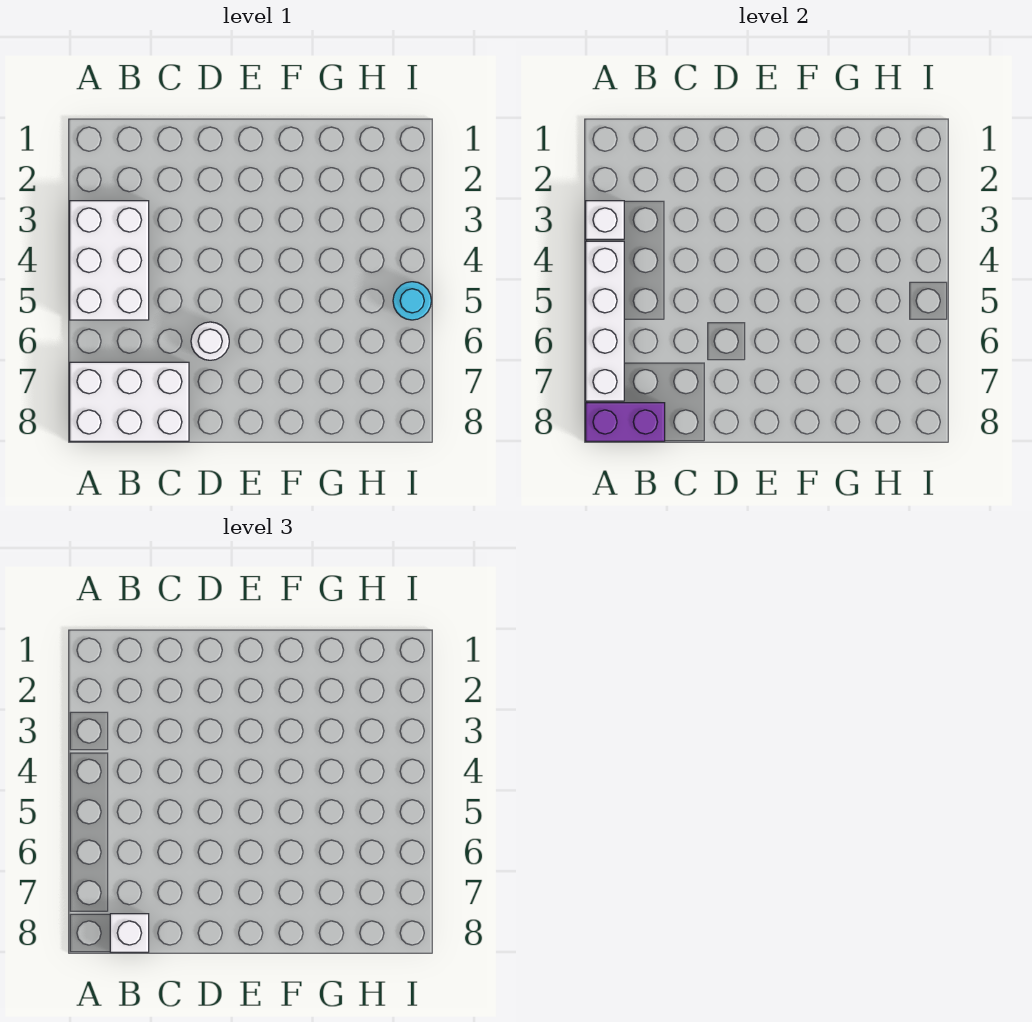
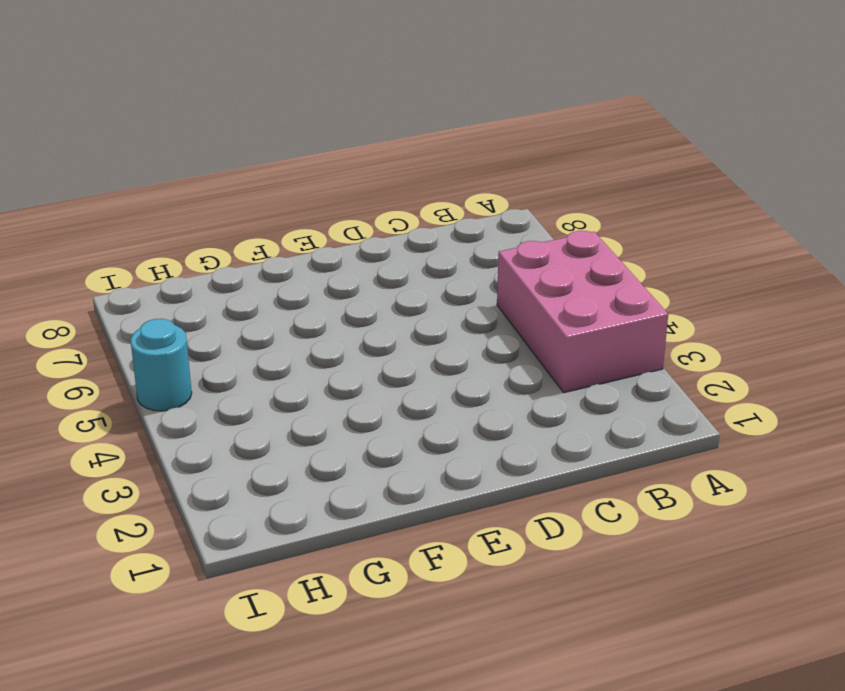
pink 2x3 brick [497,231,668,393] -> white 2x3 brick [70,201,149,320]
none -> white 2x3 brick [70,362,189,441]
none -> white 1x1 round brick [191,322,229,360]

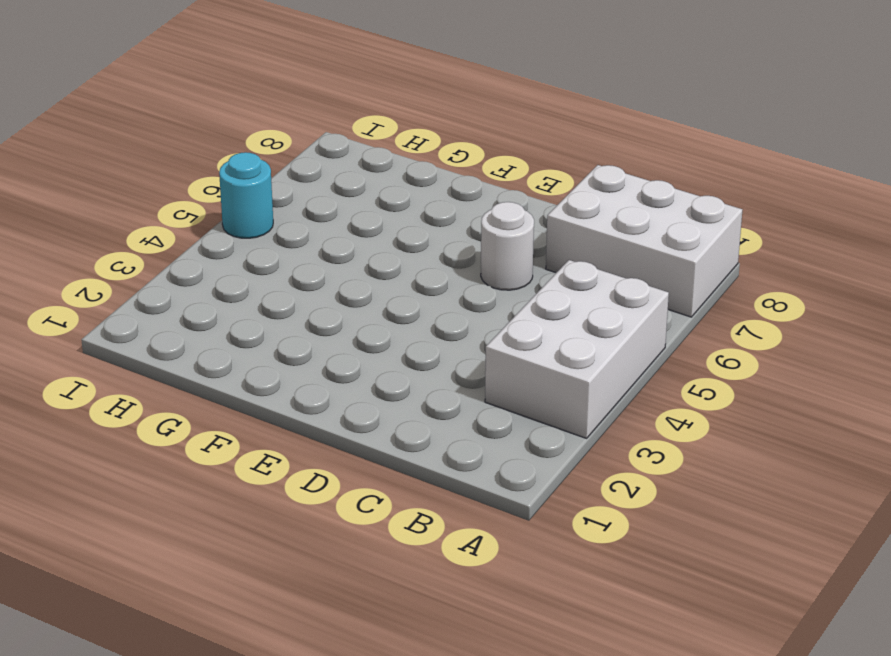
none -> white 1x1 brick [586,201,624,239]
none -> white 1x4 brick [586,241,624,401]

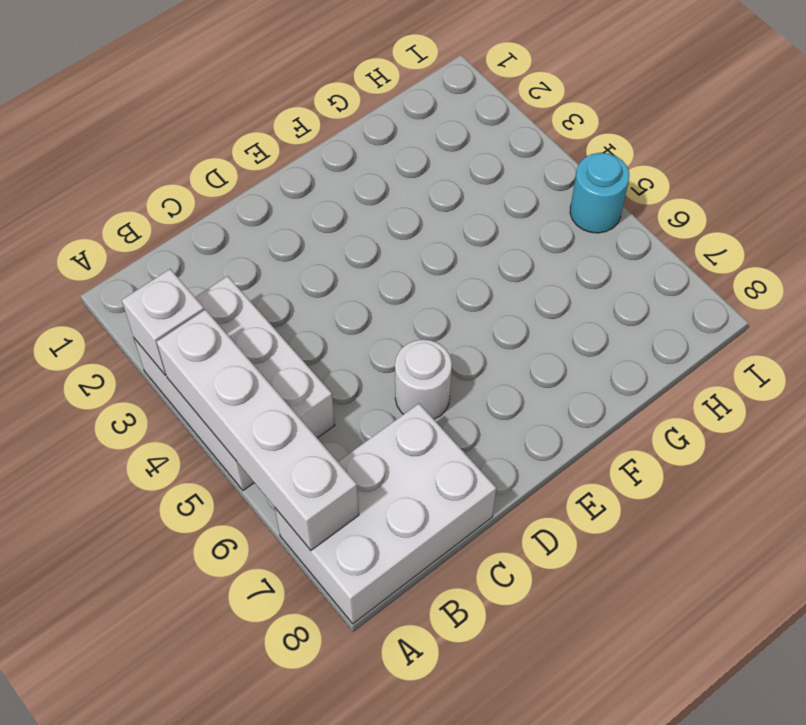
none -> purple 1x2 brick [586,403,665,441]
none -> white 1x1 brick [110,914,149,952]

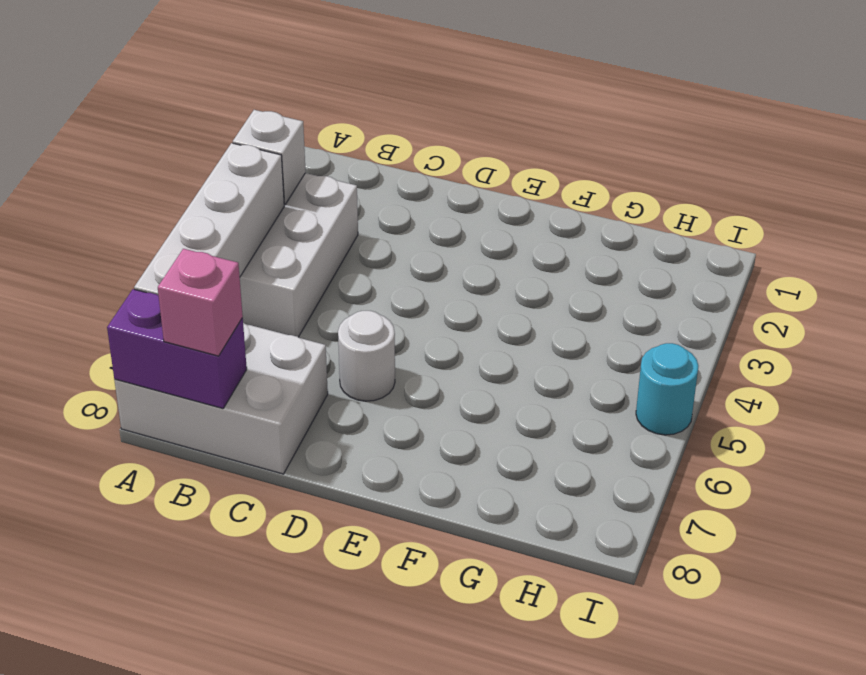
pink 1x1 brick [158,249,243,356] -> white 1x1 brick [110,914,149,952]

